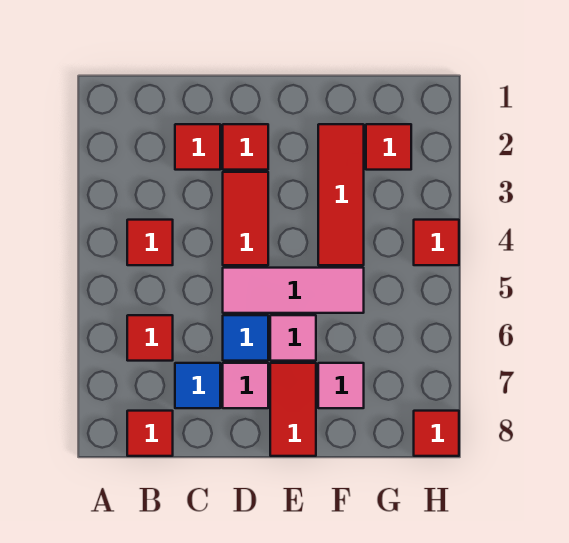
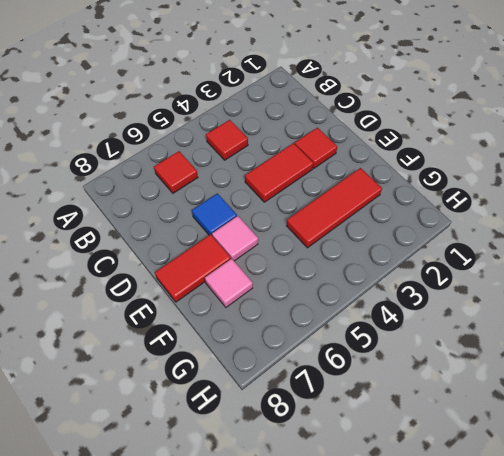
none -> red 1x1 tile [127,411,173,456]
none -> red 1x1 tile [175,124,220,170]
none -> blue 1x1 tile [175,363,220,408]

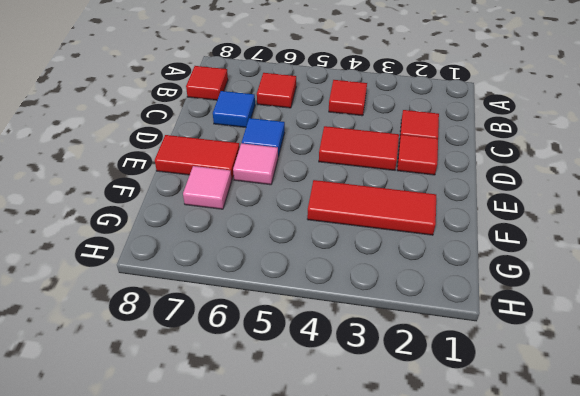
none -> pink 1x3 tile [223,268,364,313]
none -> pink 1x1 tile [223,363,268,408]
none -> red 1x1 tile [366,124,411,170]

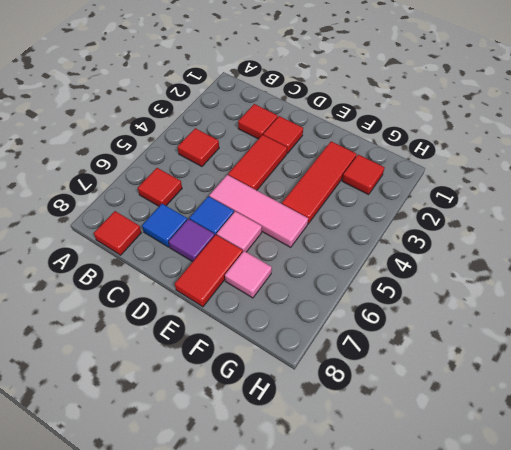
purple 1x1 tile [169,219,215,262] -> pink 1x1 tile [223,363,268,408]
none -> red 1x1 tile [414,220,459,265]
none -> red 1x1 tile [414,411,459,456]

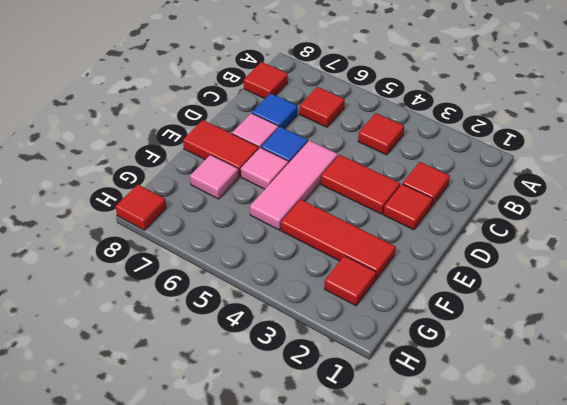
none -> red 1x1 tile [414,220,459,265]

